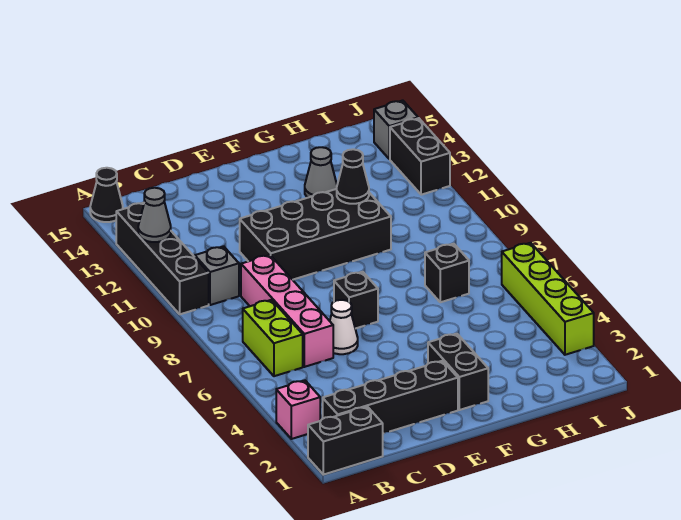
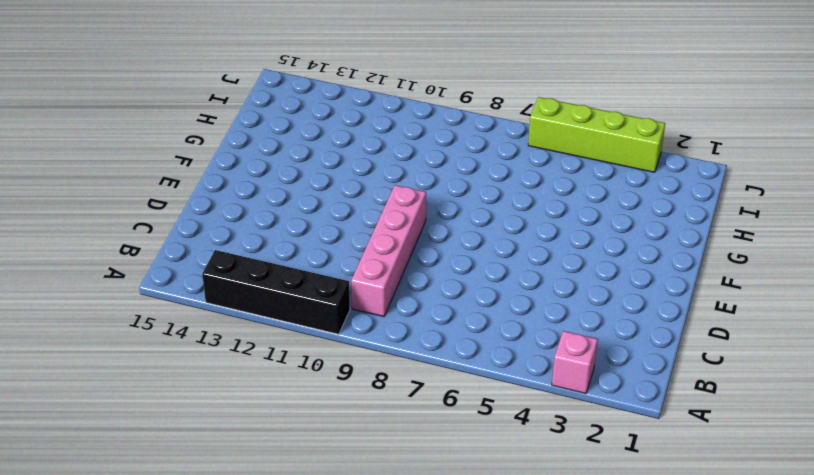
pink 1x4 brick [351,185,426,317] -> pink 1x4 brick turned to [241,255,333,367]
none -> black 1x2 brick [308,407,383,475]
none -> black 1x1 cone [90,168,123,222]
none -> black 1x4 brick [323,361,458,433]

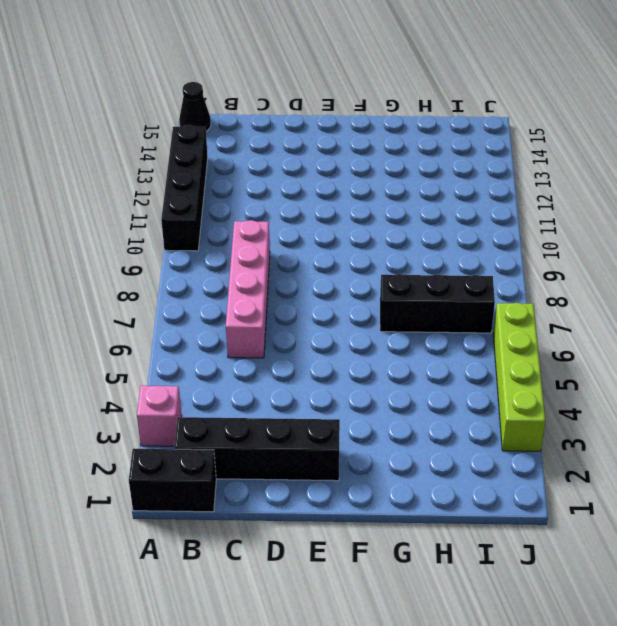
black 1x3 brick [380,274,495,333] -> black 1x1 brick [425,244,469,302]
none -> lime 1x2 brick [243,300,303,376]
none -> grey 1x1 brick [195,246,239,305]
none -> white 1x1 cone [330,300,358,354]

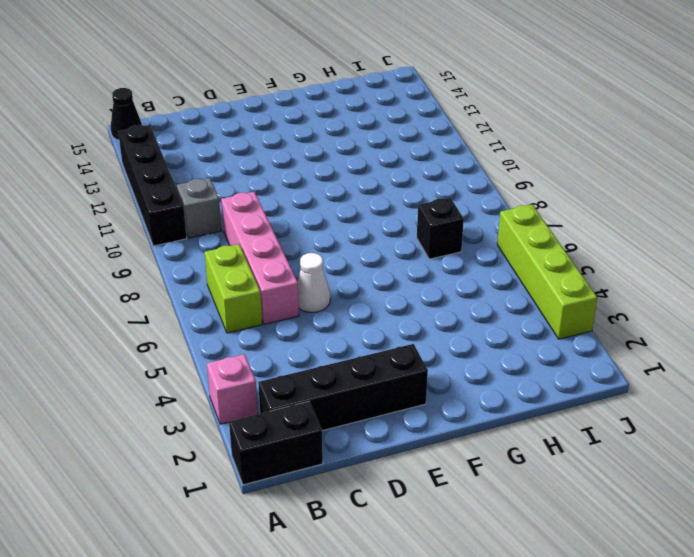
none -> black 2x4 brick [240,189,391,280]
none -> black 1x1 brick [334,272,378,329]
none -> black 1x2 brick [428,334,488,410]

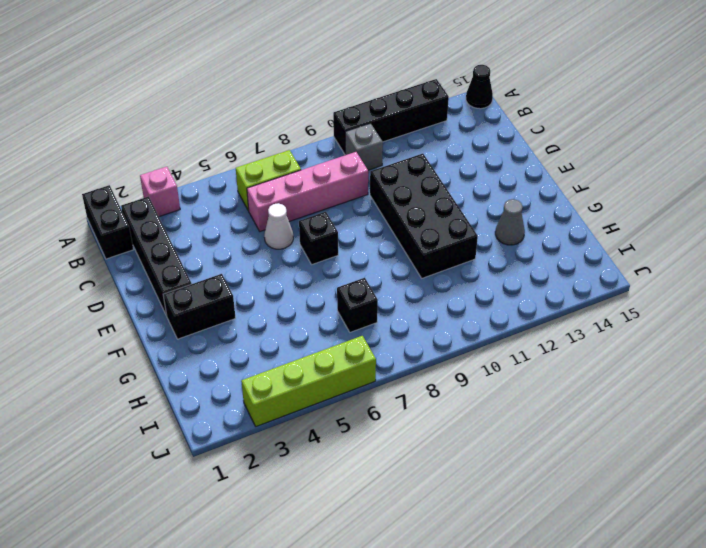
none -> black 1x2 brick [390,118,450,195]
none -> grey 1x1 brick [374,100,418,159]
none -> grey 1x1 cone [138,188,171,242]

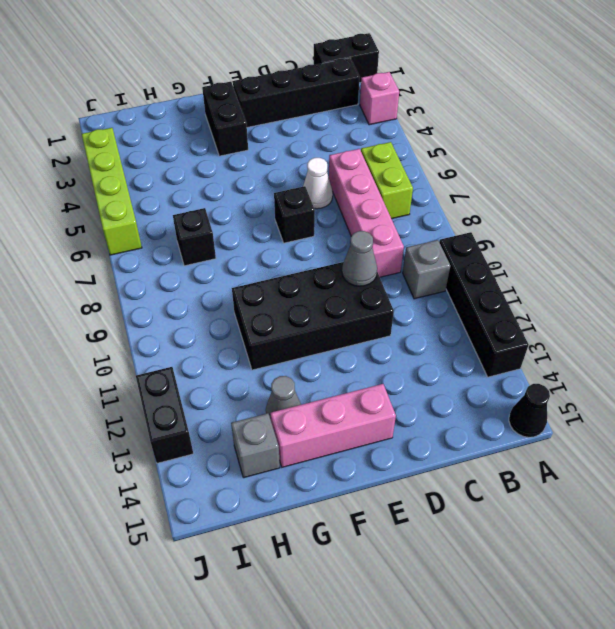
grey 1x1 cone [342,231,377,286] -> grey 1x1 cone moved to [138,188,171,242]
pink 1x3 brick [270,384,396,467] -> none
grey 1x1 brick [231,413,280,478] -> grey 1x1 brick moved to [374,100,418,159]
none -> black 1x1 cone [337,149,369,204]

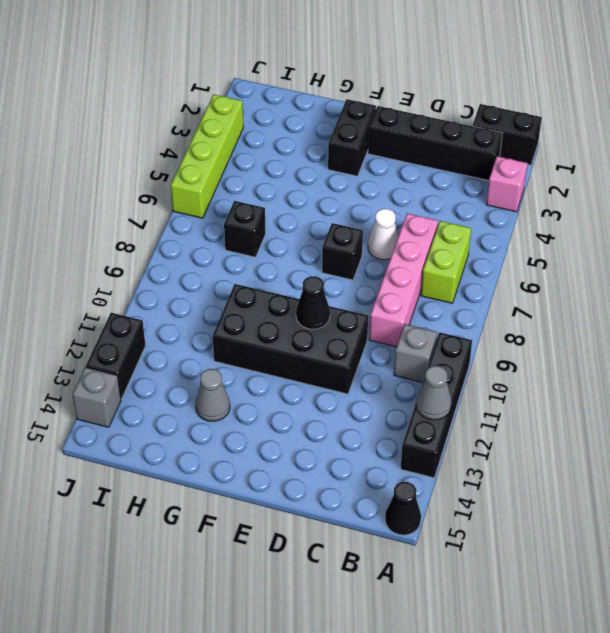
black 1x1 cone [296,276,330,329] -> black 1x1 cone moved to [337,149,369,204]

